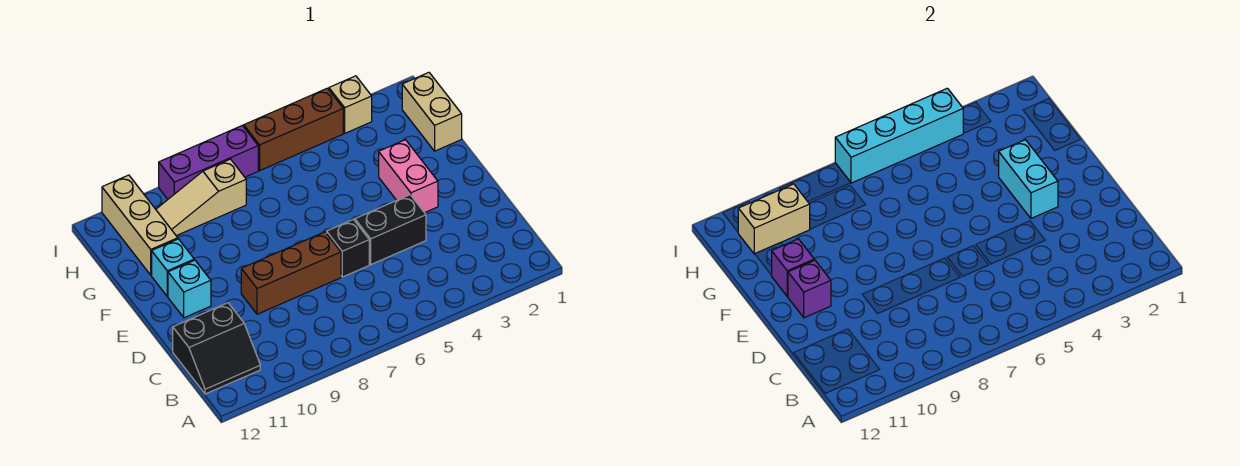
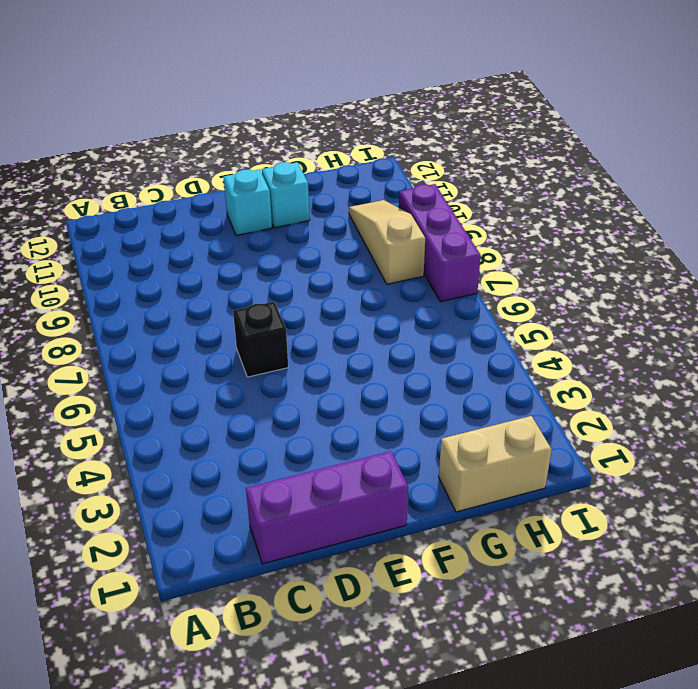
purple 1x3 brick [246,451,408,564] -> none
none -> black 2x2 slope [173,303,260,394]
none -> black 1x2 brick [355,195,426,264]
none -> brown 1x3 brick [241,232,341,314]

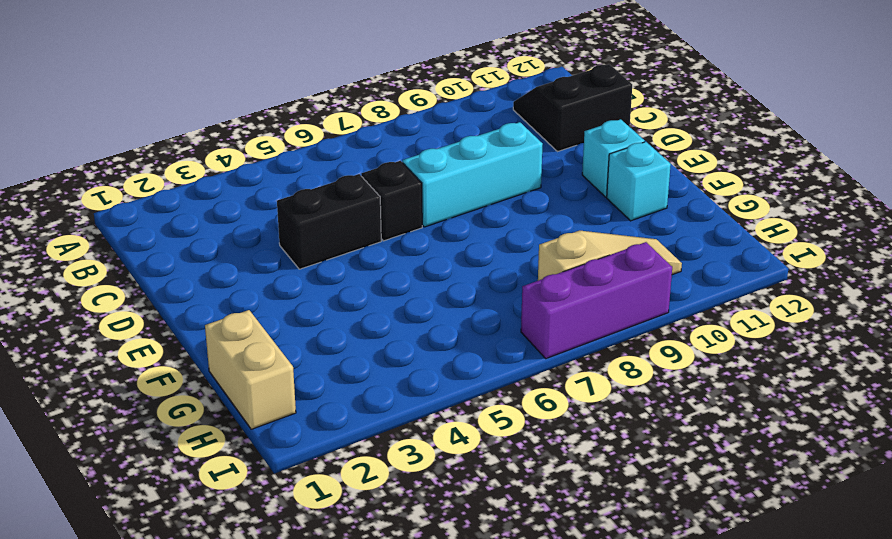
cyan 1x3 brick [402,122,543,227] -> brown 1x3 brick [241,232,341,314]
none -> pink 1x2 brick [379,140,438,213]
none -> tan 1x3 brick [102,175,178,275]
none -> tan 1x1 brick [329,76,372,133]

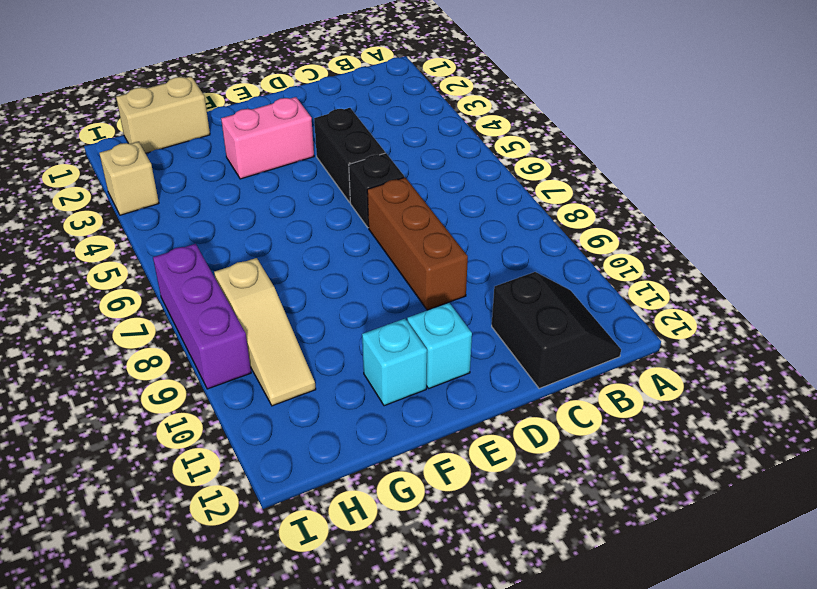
none -> tan 1x3 brick [102,175,178,275]
none -> brown 1x3 brick [244,88,343,170]
none -> cyan 1x2 brick [999,140,1058,218]

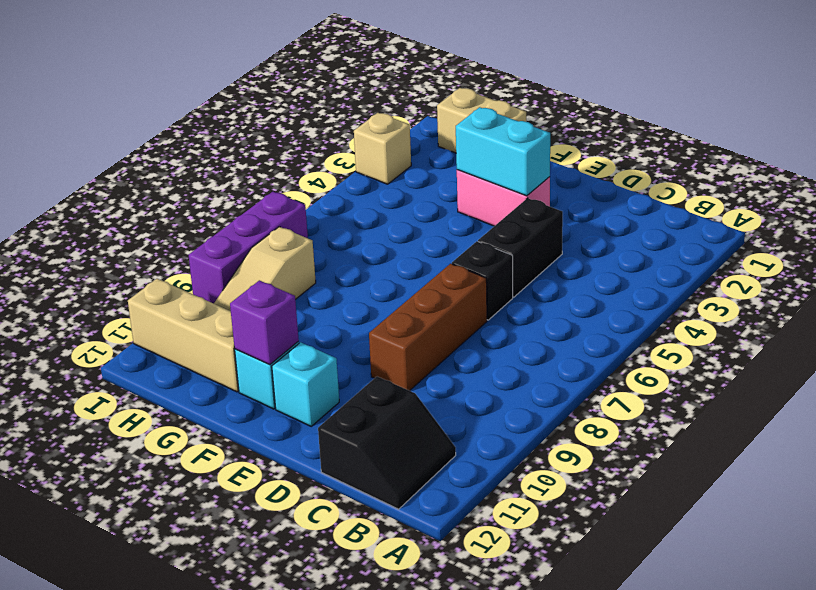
none -> brown 1x3 brick [244,88,343,170]
none -> purple 1x1 brick [788,260,831,318]
none -> tan 1x2 brick [738,184,810,254]

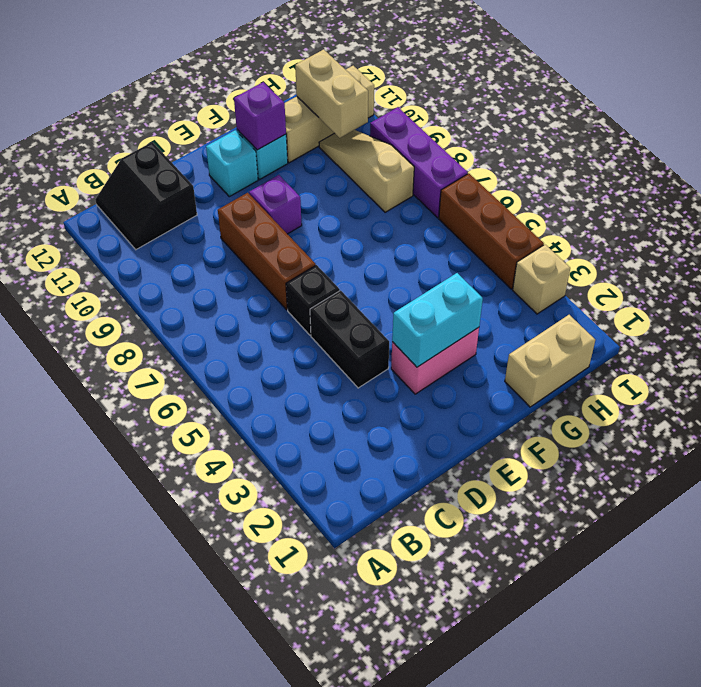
purple 1x1 brick [249,175,302,234] -> purple 1x1 brick moved to [788,260,831,318]
none -> cyan 1x4 brick [835,88,963,183]

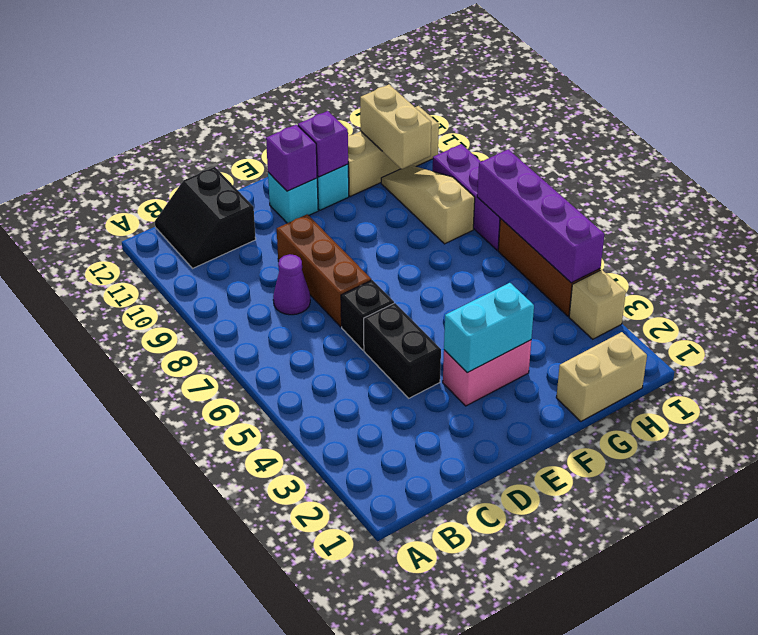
purple 1x1 cone [273,254,310,315] -> none
purple 1x4 brick [477,149,604,283] -> cyan 1x4 brick [835,88,963,183]

